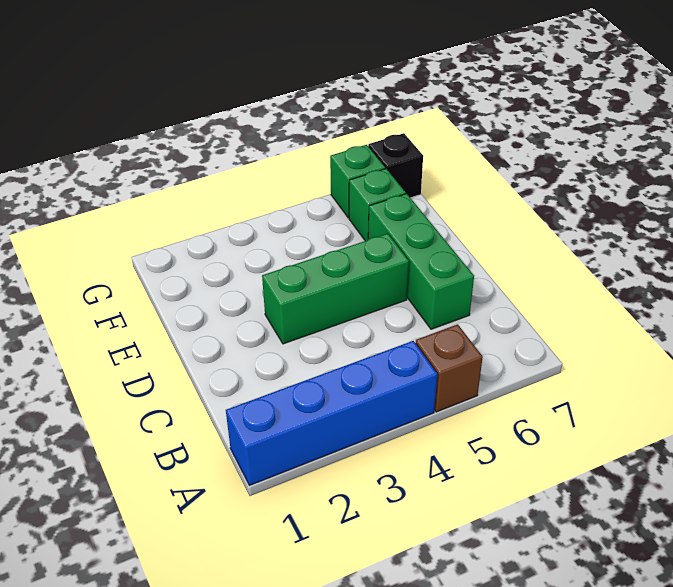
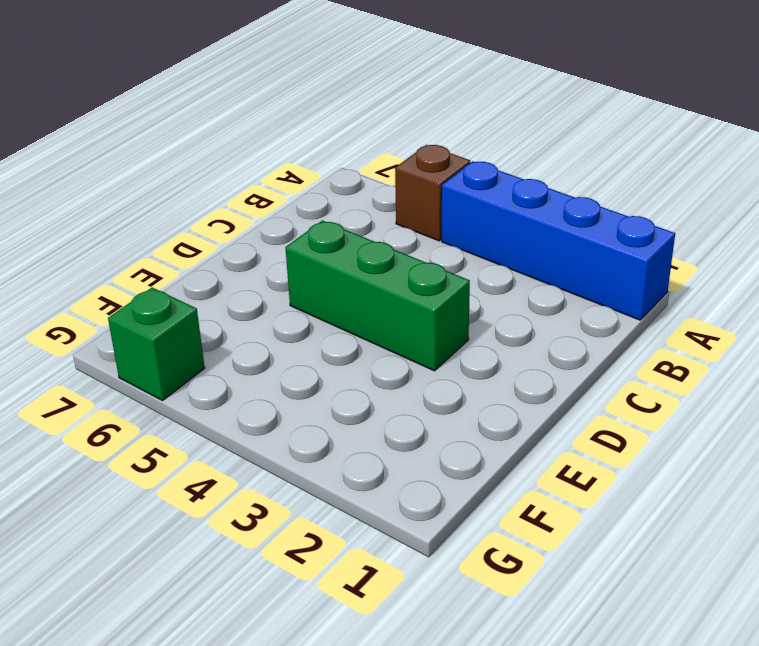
none -> green 1x3 brick [368,194,474,329]
none -> green 1x1 brick [349,169,406,241]

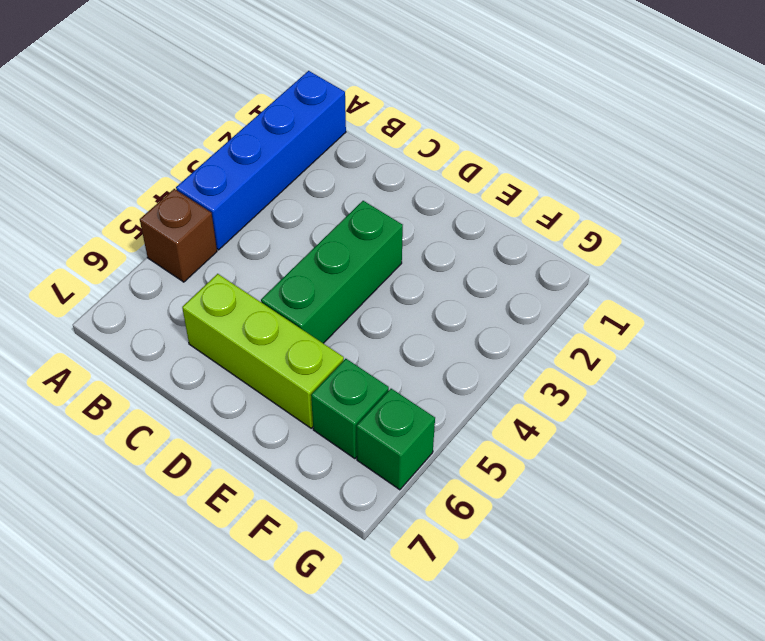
lime 1x3 brick [182,274,344,428] -> green 1x3 brick [368,194,474,329]
none -> black 1x1 brick [368,133,423,198]

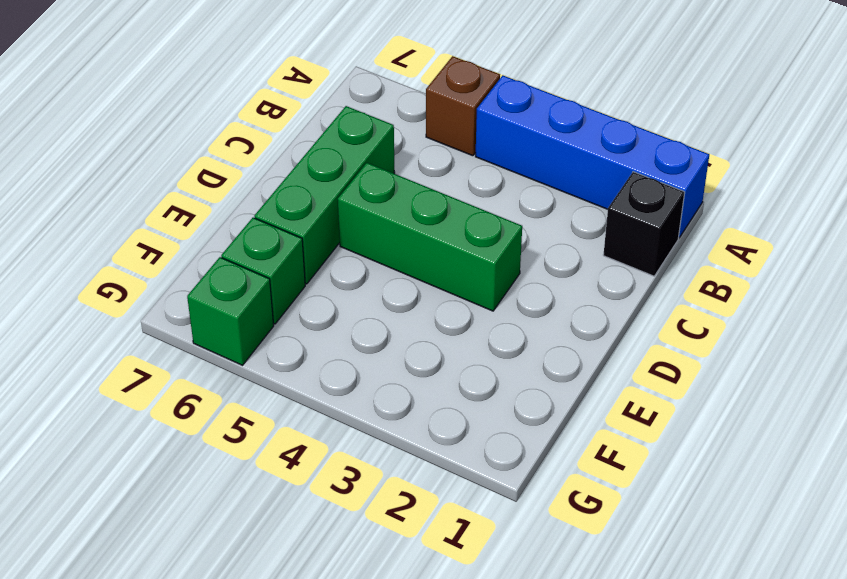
black 1x1 brick [603,172,685,276] -> black 1x1 brick moved to [368,133,423,198]

